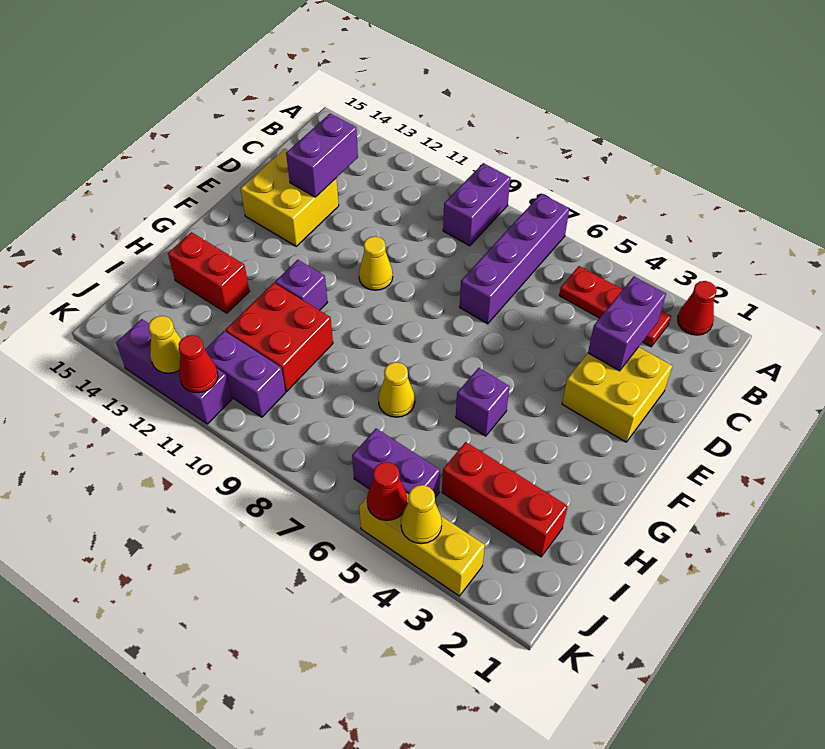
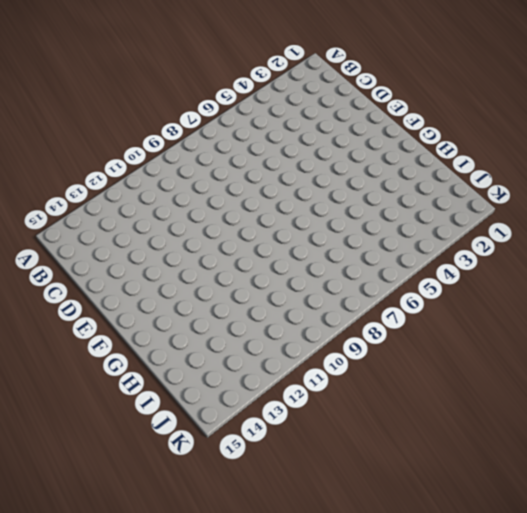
none -> red 1x1 cone [678,281,717,335]
none -> purple 1x4 brick [460,194,569,324]
none -> purple 1x2 brick [443,163,510,246]

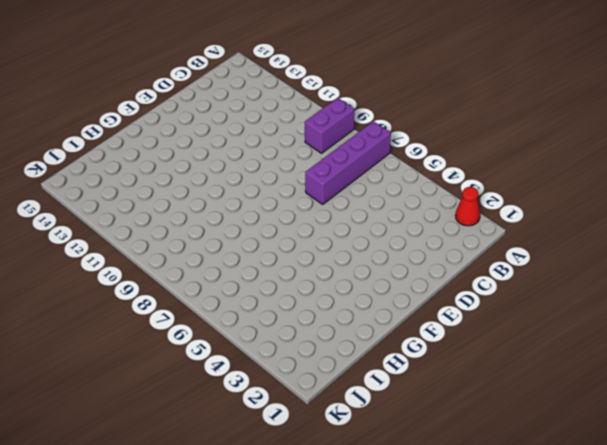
none -> red 1x3 plate [559,266,671,347]
none -> yellow 2x2 brick [562,347,672,442]
none -> yellow 2x2 brick [241,149,339,246]

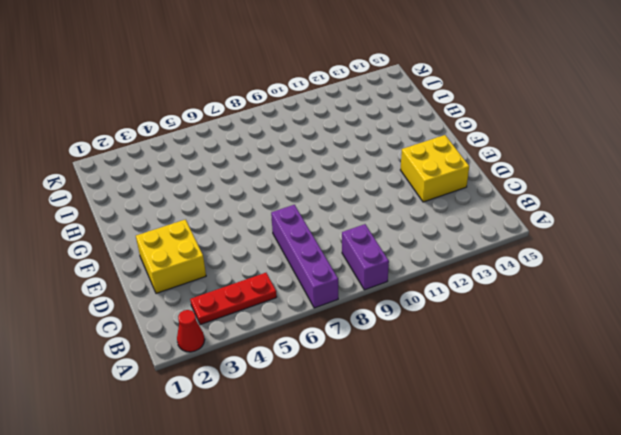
none -> yellow 1x1 cone [359,236,393,290]
none -> purple 1x1 brick [456,368,510,436]
none -> purple 1x1 brick [275,260,328,310]

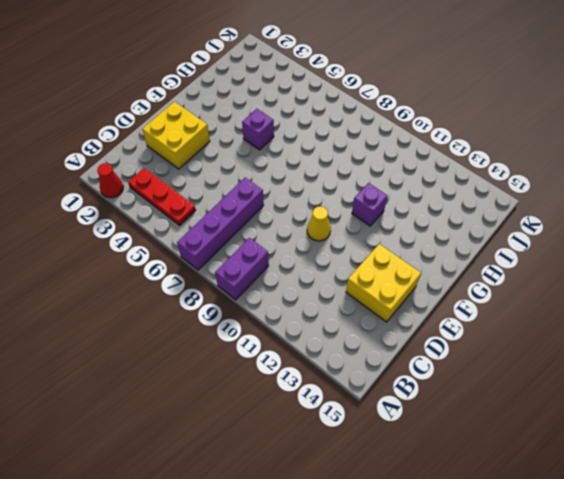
none -> yellow 1x1 cone [378,362,415,417]
none -> red 2x2 brick [225,283,333,391]
none -> red 1x2 brick [168,232,250,313]

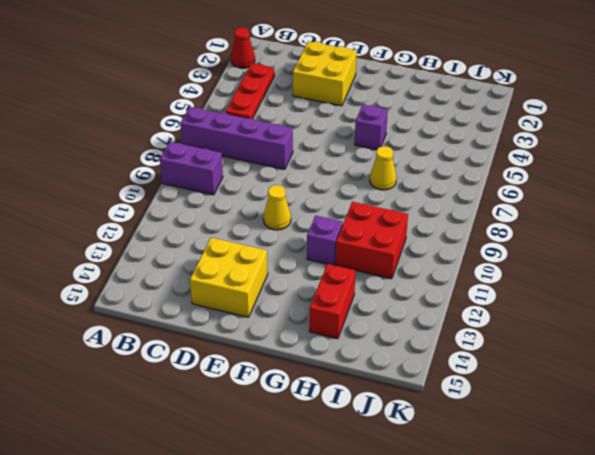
none -> red 1x3 brick [442,442,568,557]
none -> purple 1x2 brick [352,429,440,497]
none -> purple 1x2 brick [205,331,286,417]

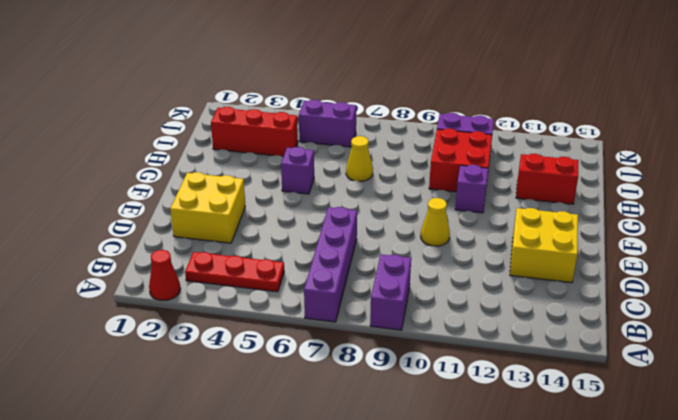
none -> yellow 1x3 brick [359,494,485,596]
none -> purple 1x3 brick [116,319,232,424]
none -> purple 1x2 brick [588,277,666,371]

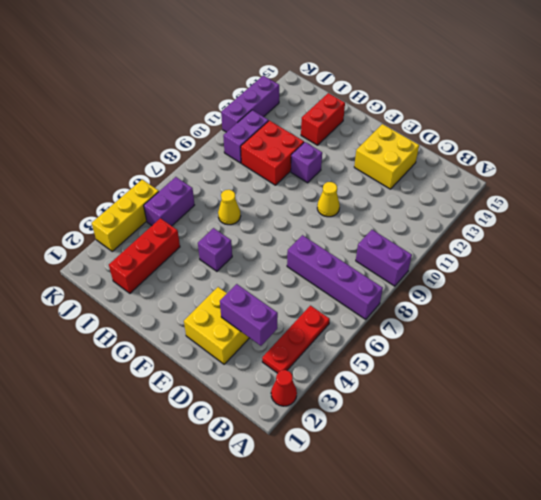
none -> purple 1x2 brick [286,113,358,197]
none -> yellow 1x1 cone [401,485,442,544]
none -> red 1x1 cone [367,462,407,520]

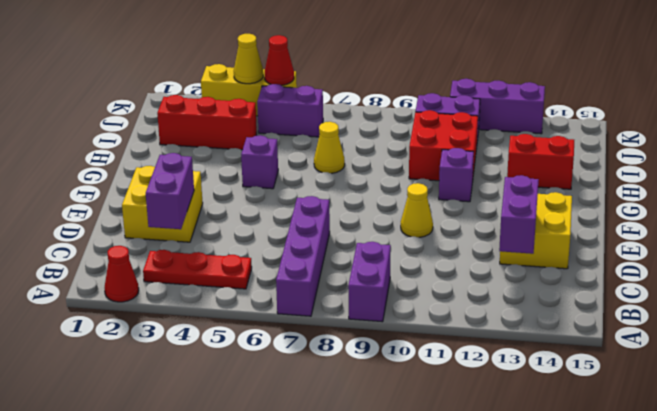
none -> red 1x1 cone [178,335,218,393]
none -> yellow 1x1 cone [149,316,181,373]

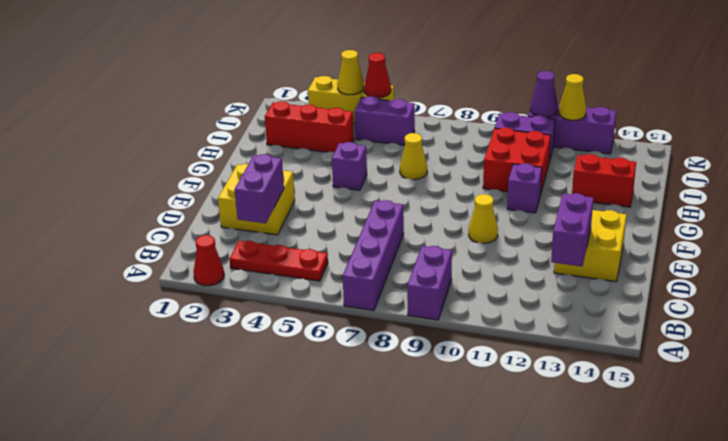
purple 1x1 cone [530,71,558,117] -> red 1x1 cone [178,335,218,393]

